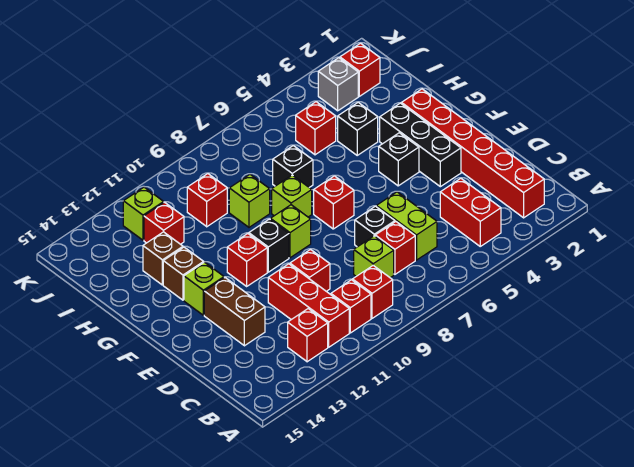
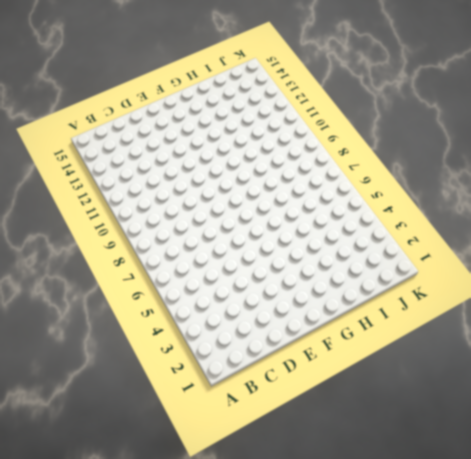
none -> red 1x6 brick [401,89,544,218]
none -> red 1x2 brick [440,178,501,246]
none -> red 1x1 brick [353,266,393,318]
none -> red 1x1 brick [331,280,371,333]

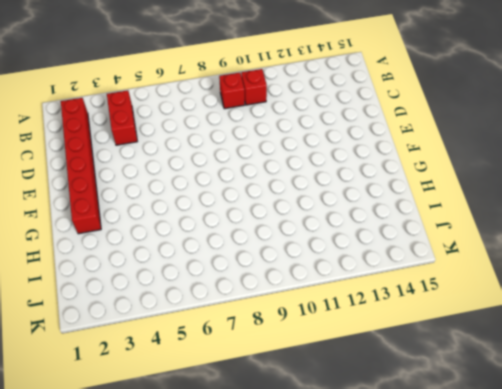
none -> red 1x3 brick [268,264,349,347]
none -> red 1x1 brick [288,309,328,362]
none -> lime 1x2 brick [376,192,437,260]
none -> red 1x1 brick [375,222,415,274]

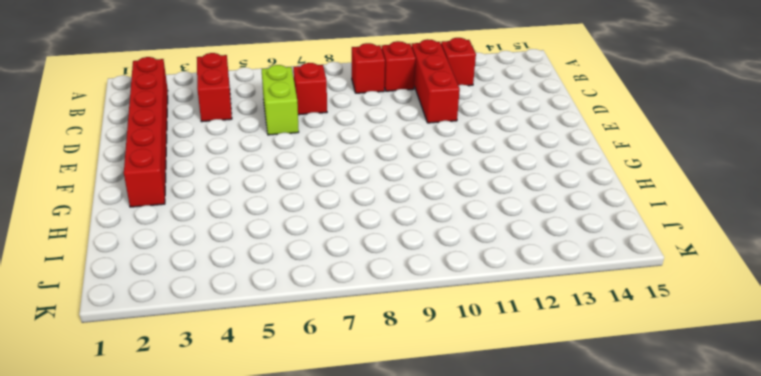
none -> lime 1x1 brick [354,236,394,278]
none -> black 1x1 brick [355,206,395,247]
none -> red 1x1 brick [290,250,330,291]
none -> brown 1x2 brick [204,278,265,346]

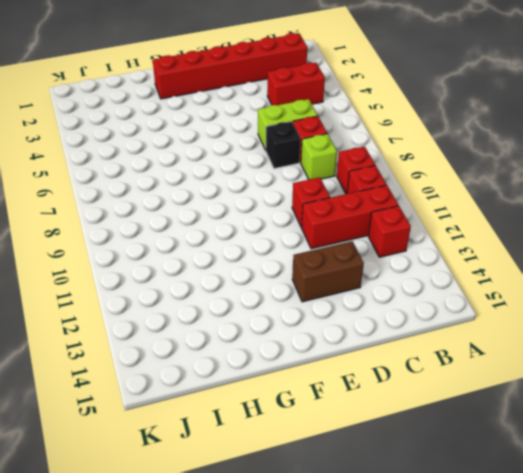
none -> black 1x3 brick [380,103,461,187]
none -> black 1x1 brick [379,133,419,186]
none -> red 1x1 brick [314,176,354,229]
none -> lime 1x1 brick [270,205,311,258]

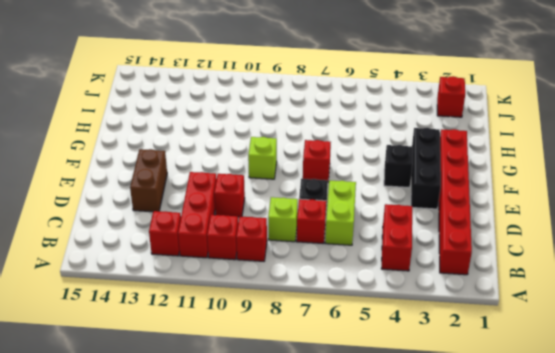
none -> black 1x1 brick [249,219,289,272]
none -> red 1x1 brick [227,234,267,286]
none -> lime 1x1 brick [184,262,224,315]
none -> lime 1x1 brick [272,175,312,217]

